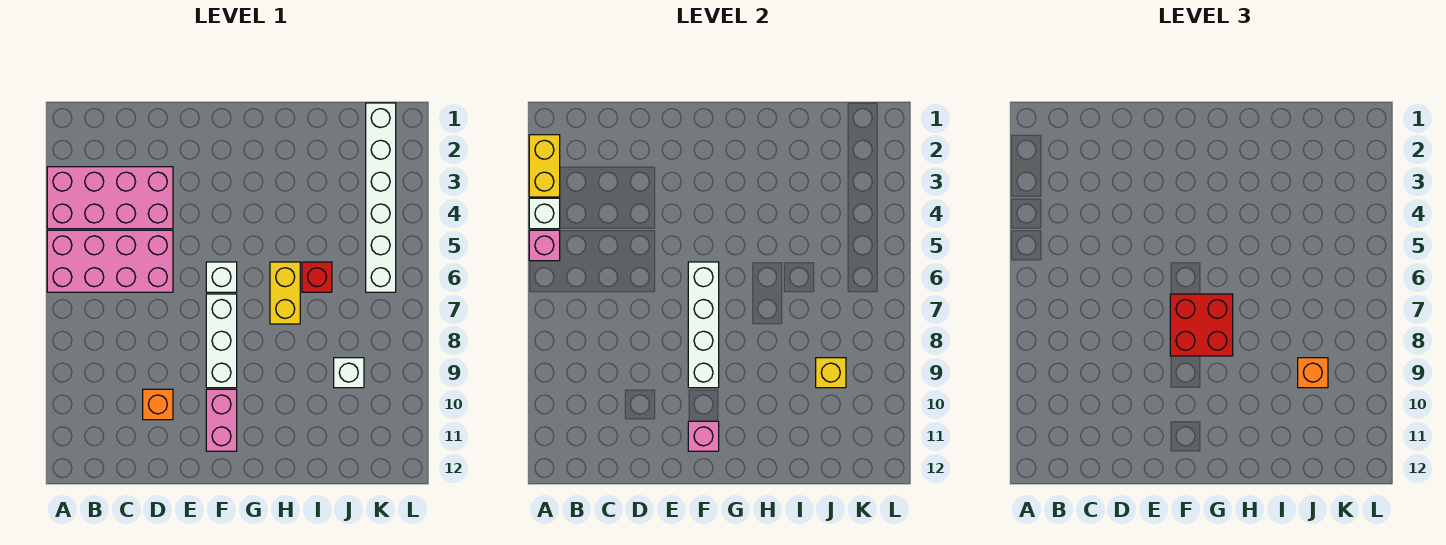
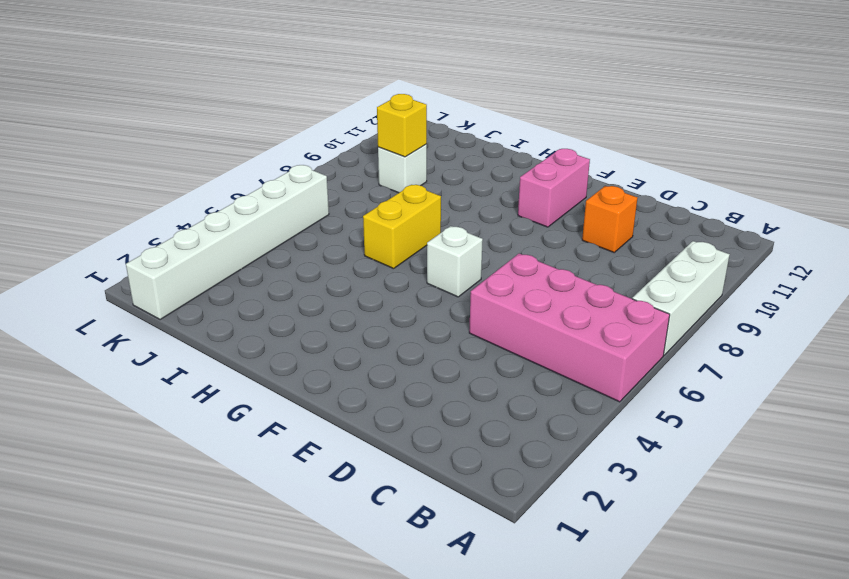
white 1x3 brick [632,241,730,355] -> white 1x3 brick moved to [206,294,237,388]
none -> pink 2x4 brick [47,167,173,229]
none -> red 1x1 brick [302,262,332,292]
none -> yellow 1x2 brick [529,135,560,197]

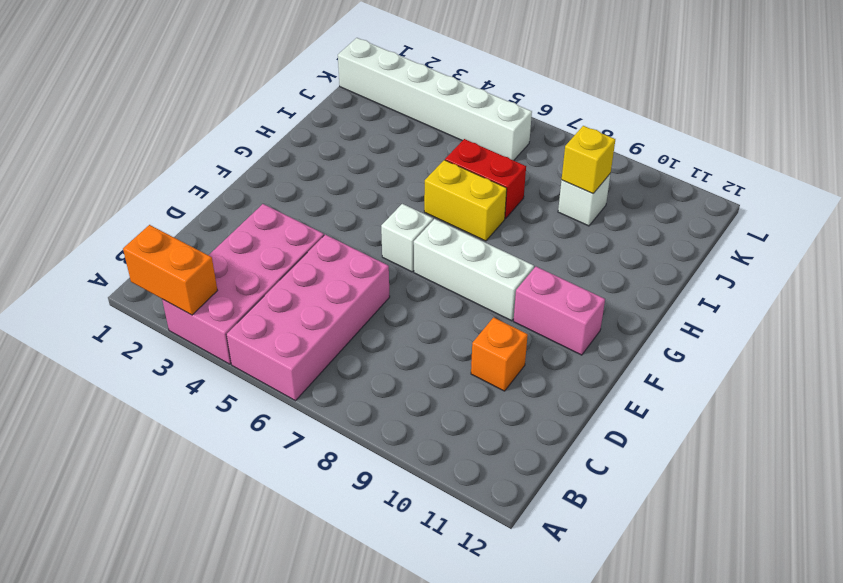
orange 1x2 brick [123,225,217,315] -> yellow 1x2 brick [529,135,560,197]
red 1x2 brick [445,139,526,219] -> red 1x1 brick [302,262,332,292]
none -> white 1x1 brick [529,198,560,229]
none -> pink 1x1 brick [529,230,560,261]
none -> white 1x4 brick [688,262,719,388]

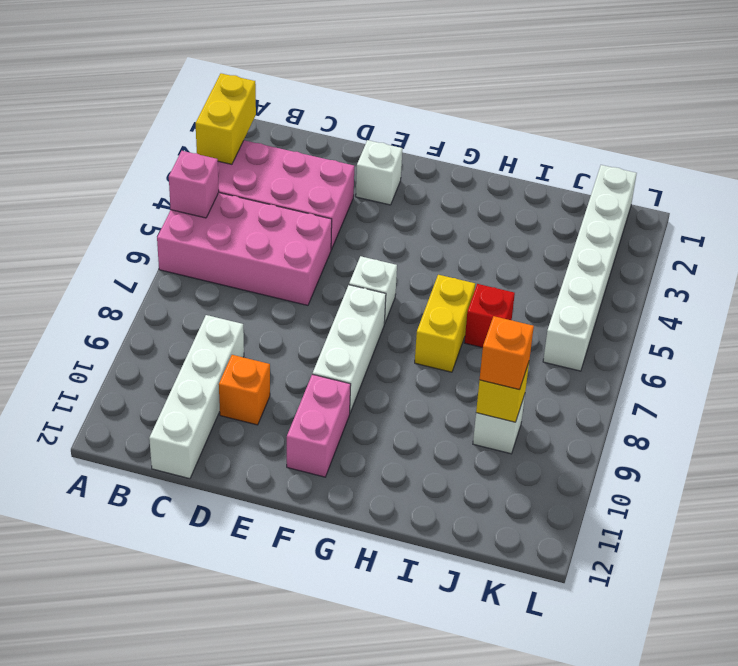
white 1x4 brick [149,315,244,479] -> white 1x4 brick moved to [688,262,719,388]
white 1x1 brick [356,140,402,205] -> white 1x1 brick moved to [529,198,560,229]
none -> pink 1x1 brick [688,421,719,451]
none -> red 2x2 brick [1170,294,1233,356]

